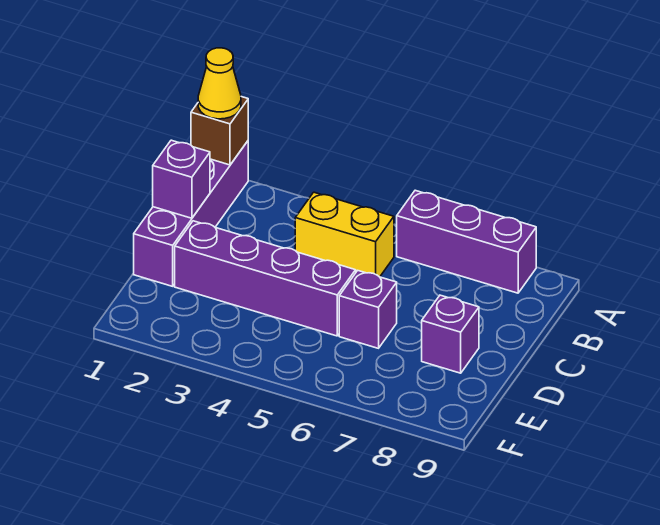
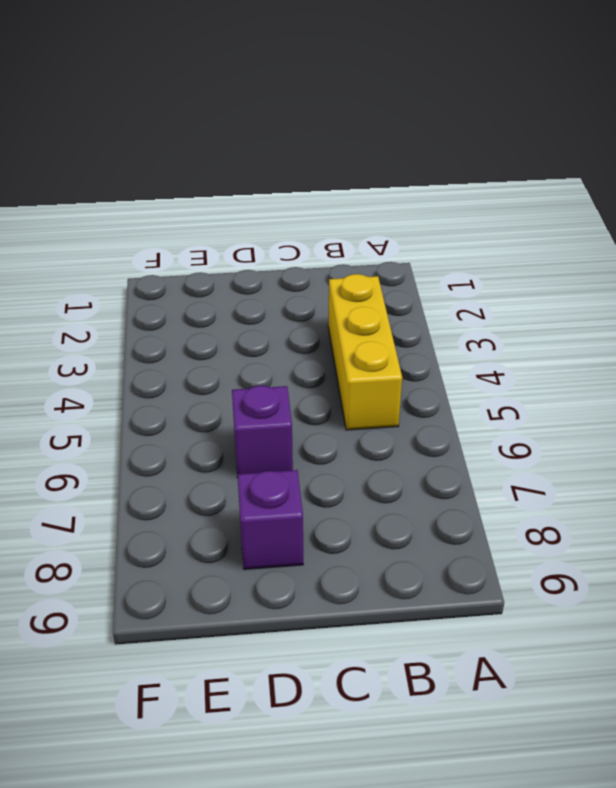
yellow 1x3 brick [328,274,402,430] -> yellow 1x2 brick [295,192,394,277]
none -> purple 1x4 brick [134,141,248,286]
none -> purple 1x3 brick [397,190,536,293]

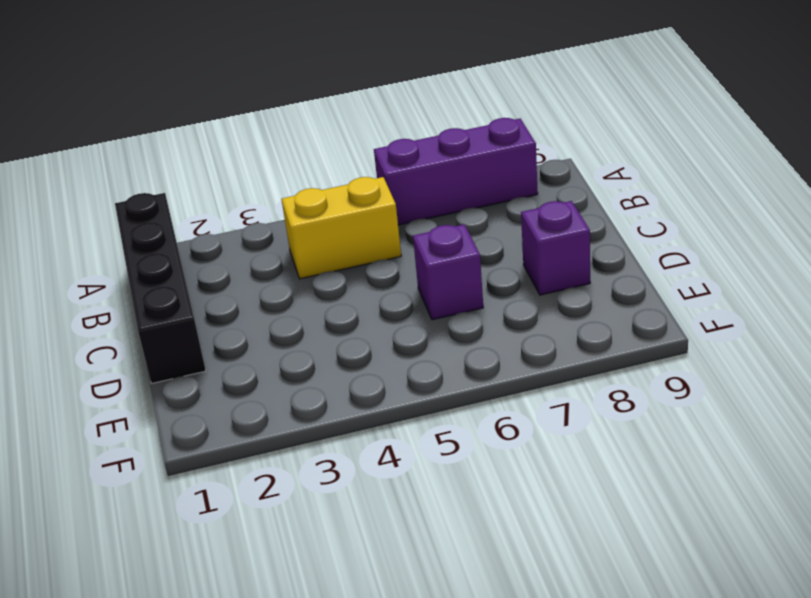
black 1x4 brick [115,193,206,384] -> purple 1x4 brick [134,141,248,286]
none -> purple 1x4 brick [175,221,356,336]
none -> brown 1x1 brick [191,97,248,165]

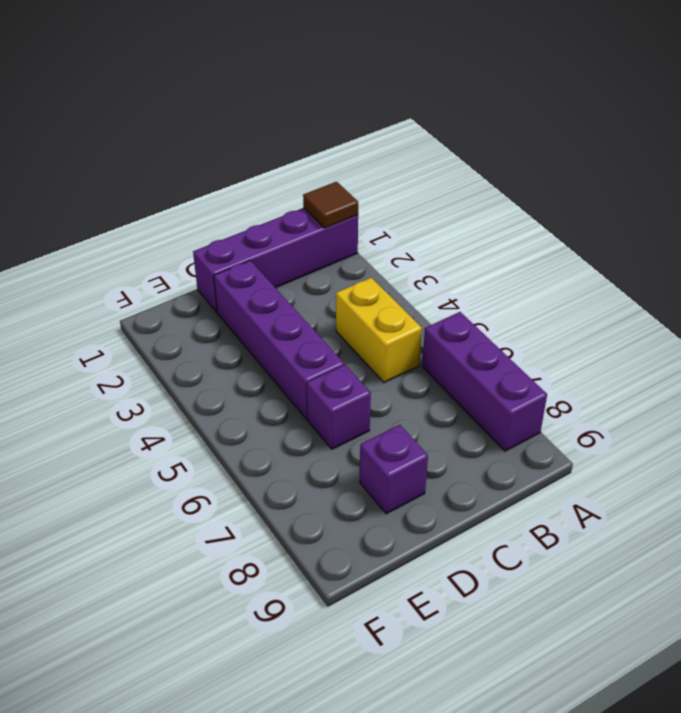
brown 1x1 tile [303,182,358,228] -> brown 1x1 brick [191,97,248,165]
none -> purple 1x1 brick [153,140,210,218]
none -> yellow 1x1 cone [198,48,241,119]

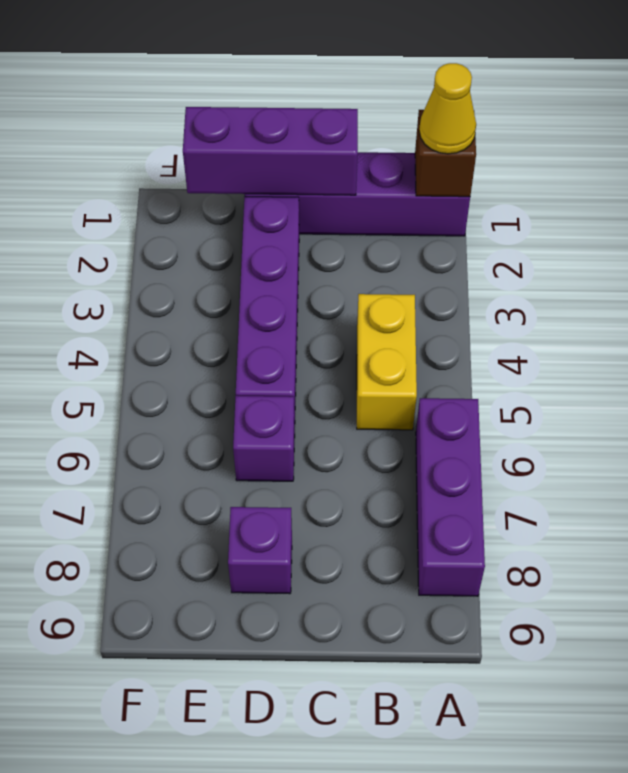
purple 1x3 brick [183,107,358,195] -> purple 1x1 brick [153,140,210,218]

